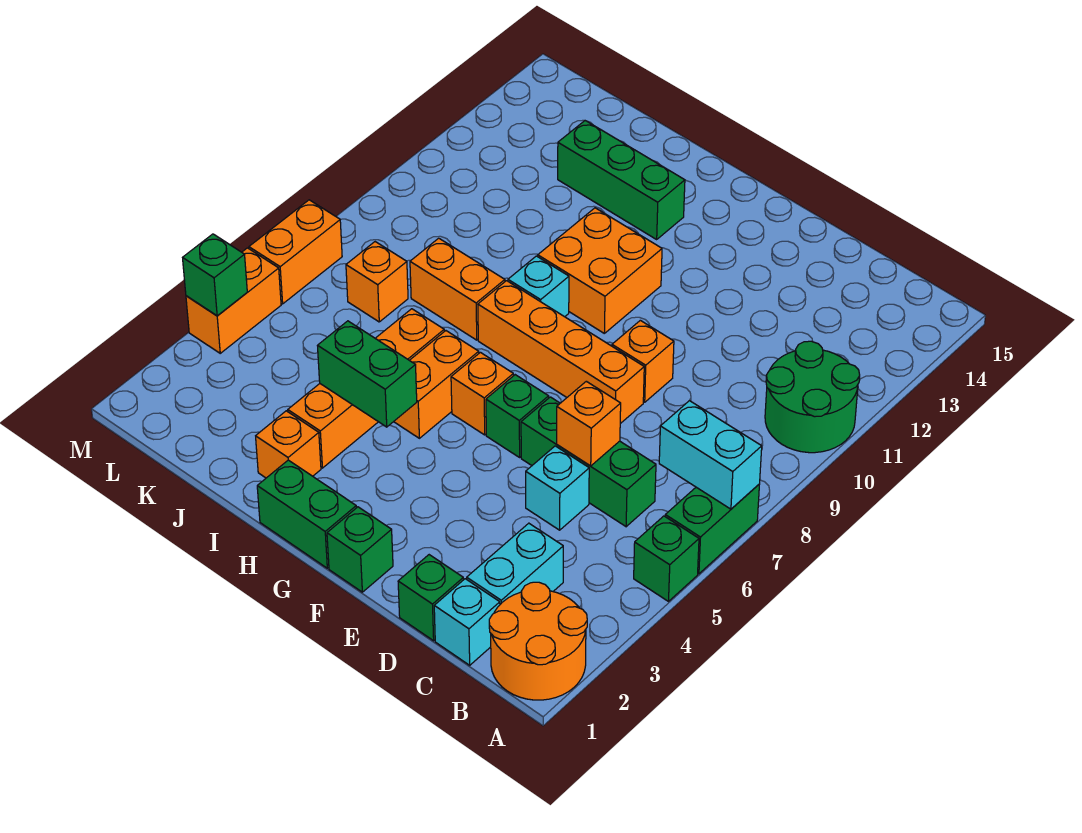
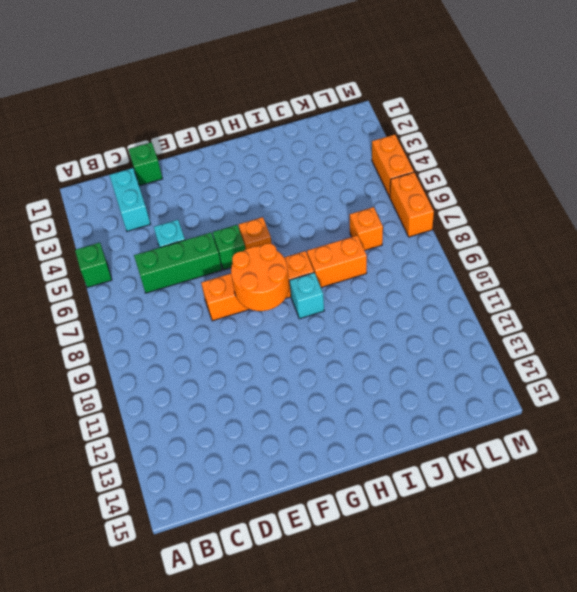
orange 2x2 round brick [231,243,289,311] -> orange 2x2 round brick moved to [489,582,587,700]
none -> green 1x2 brick [665,484,760,574]
none -> green 2x2 round brick [765,341,860,453]
none -> cyan 1x1 brick [434,579,500,665]

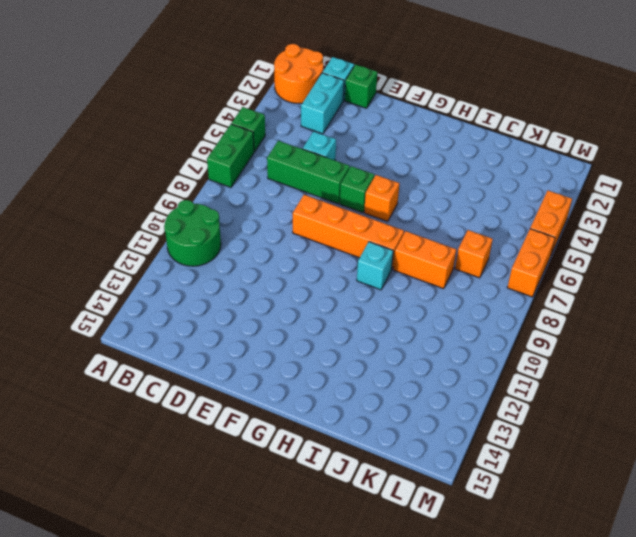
none -> orange 1x1 brick [612,320,674,402]
none -> green 1x1 brick [327,507,393,592]
none -> green 1x2 brick [257,460,356,568]

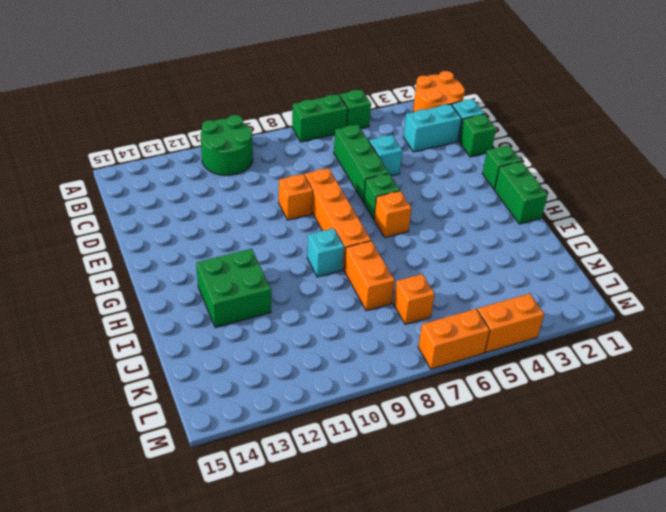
green 2x2 brick [196,249,271,327] -> green 1x3 brick [558,121,685,239]
none -> orange 2x2 brick [538,208,662,333]
none -> orange 1x2 brick [394,331,479,438]
none -> orange 1x1 brick [256,411,321,478]

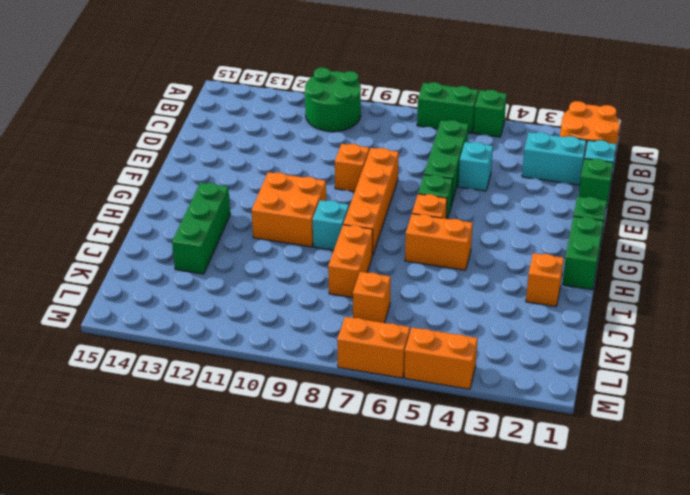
none -> orange 1x4 brick [288,309,444,468]
none -> cyan 1x2 brick [659,401,762,509]
none -> orange 1x1 brick [557,381,621,466]

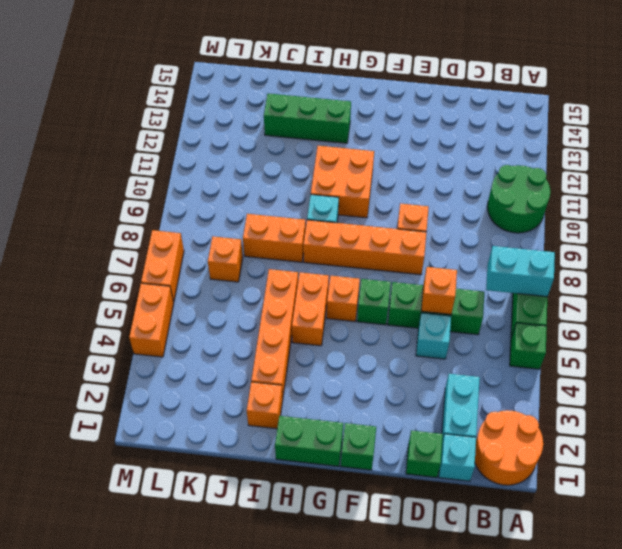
none -> green 1x2 brick [317,321,417,427]
none -> green 1x1 brick [183,234,247,316]

